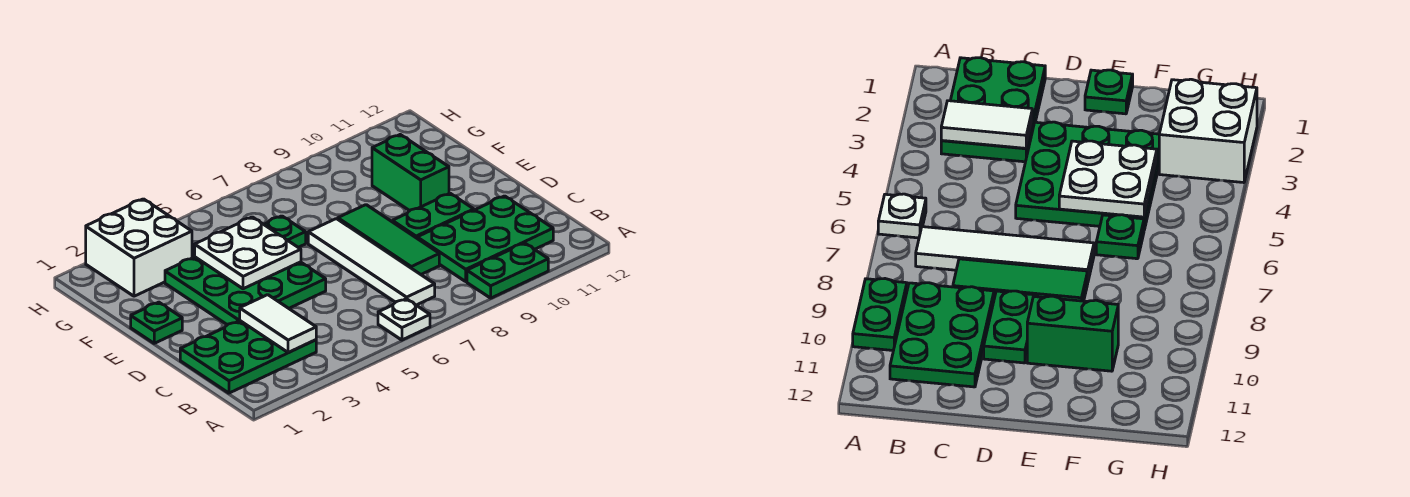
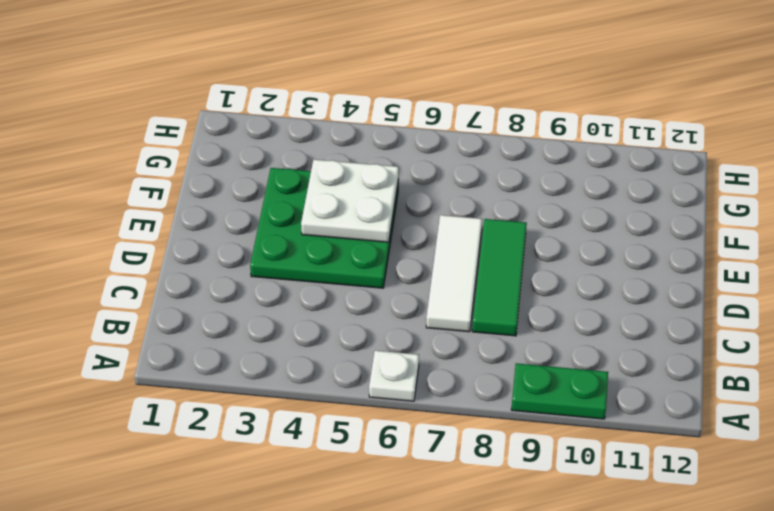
white 1x3 tile [426,215,482,332] -> white 1x4 tile [308,219,435,305]
none -> green 2x3 plate [180,321,316,393]
none -> green 2x3 plate [417,196,553,281]
none -> green 1x2 plate [392,193,474,238]

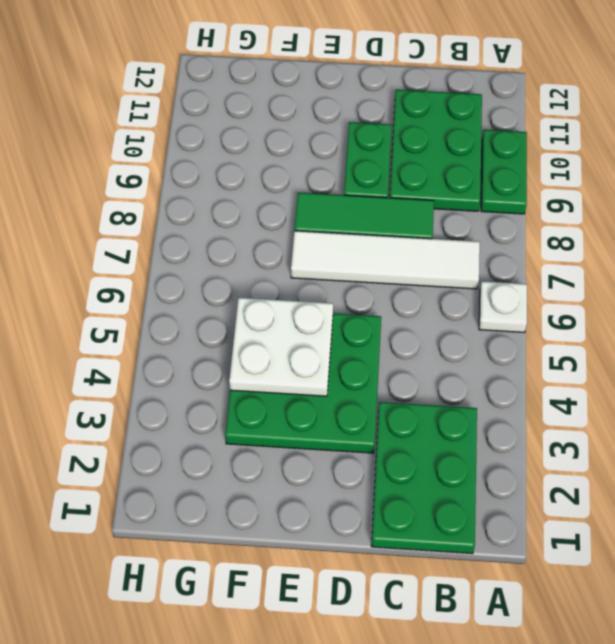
none -> green 1x1 plate [131,302,182,343]
none -> green 1x2 brick [372,135,449,211]
none -> green 1x1 plate [264,216,306,247]

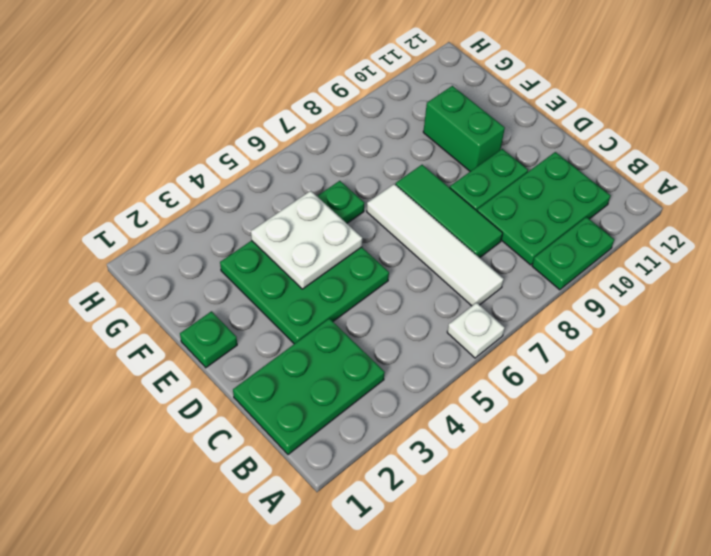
none -> white 2x2 brick [86,199,192,296]
none -> white 1x2 tile [240,295,316,352]

